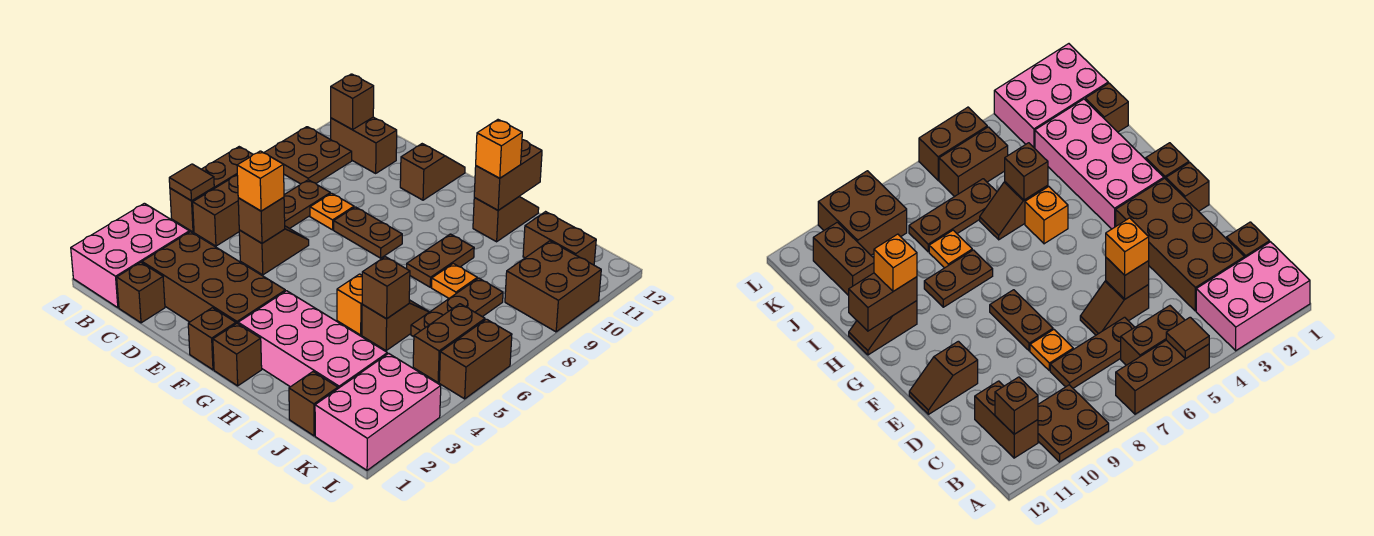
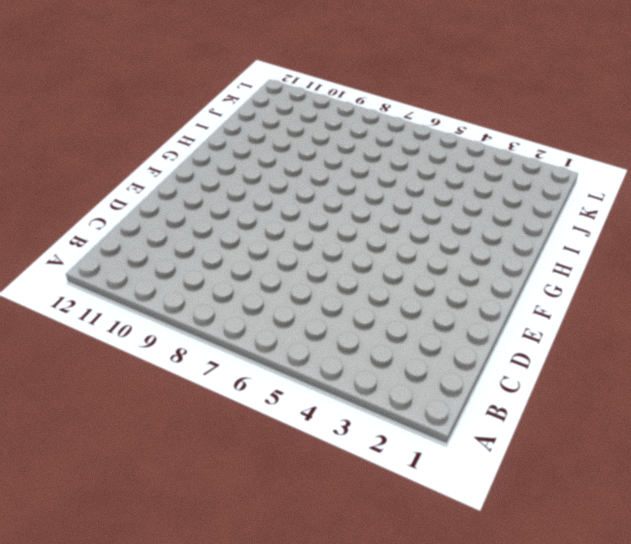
none -> pink 2x3 brick [71,203,189,308]
none -> brown 1x3 brick [170,147,253,232]
none -> brown 2x2 plate [264,127,352,184]
none -> brown 1x2 brick [193,175,239,246]

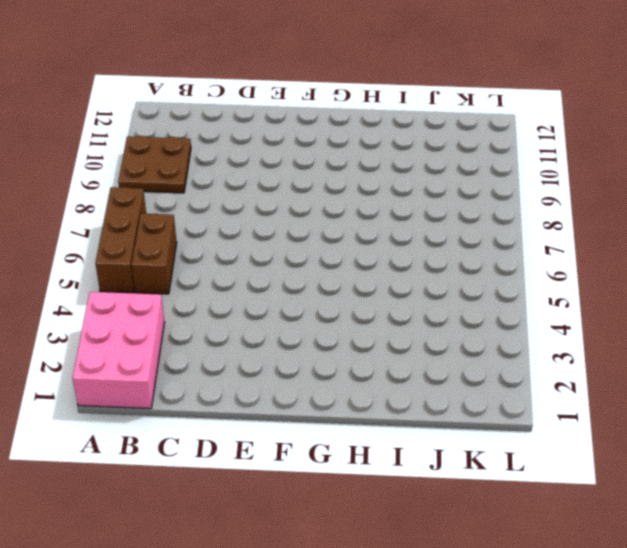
none -> brown 1x2 brick [331,117,397,173]
none -> brown 1x1 brick [117,262,165,323]
none -> brown 2x4 brick [142,232,285,323]
none -> brown 1x3 plate [284,180,330,229]

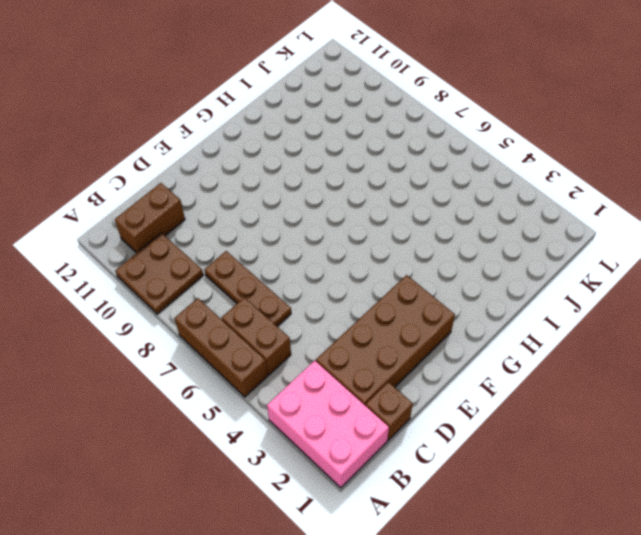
none -> brown 1x2 slope [239,226,309,275]
none -> orange 1x1 plate [310,193,354,230]
none -> brown 1x2 plate [334,207,402,258]
none -> brown 1x2 slope [400,144,465,200]

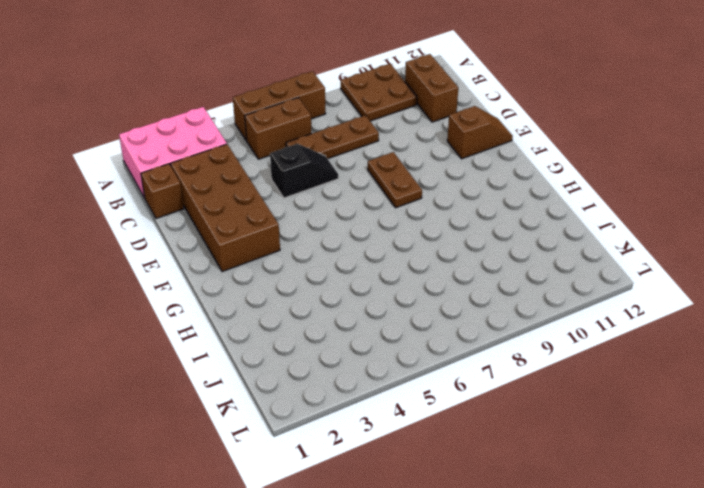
black 1x2 slope [270,144,338,198] -> brown 1x2 slope [239,226,309,275]
none -> orange 1x1 plate [310,193,354,230]
none -> brown 1x1 brick [188,308,236,370]
none -> brown 1x1 brick [213,323,262,386]
none -> pink 2x4 brick [238,291,387,388]

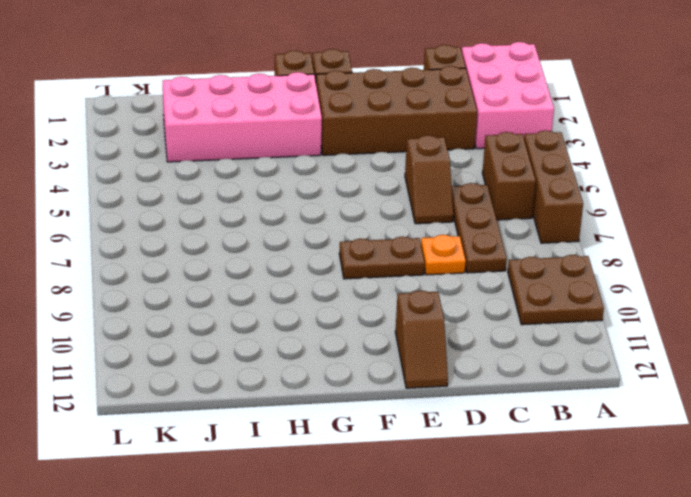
none -> brown 1x2 brick [331,117,397,173]
none -> orange 1x1 brick [337,274,362,335]
none -> brown 1x2 plate [407,234,474,287]
none -> brown 1x2 slope [473,197,539,242]

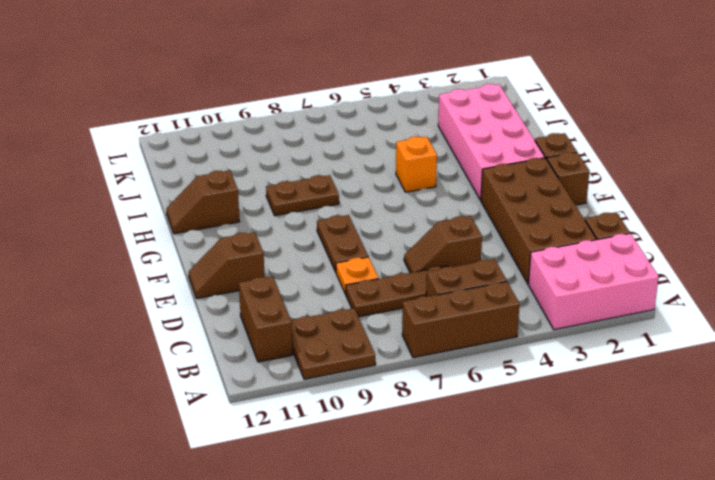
none -> brown 1x2 slope [362,300,429,351]
none -> orange 1x1 plate [432,264,477,298]
none -> brown 1x1 brick [289,372,338,436]
none -> brown 1x3 plate [411,278,503,337]

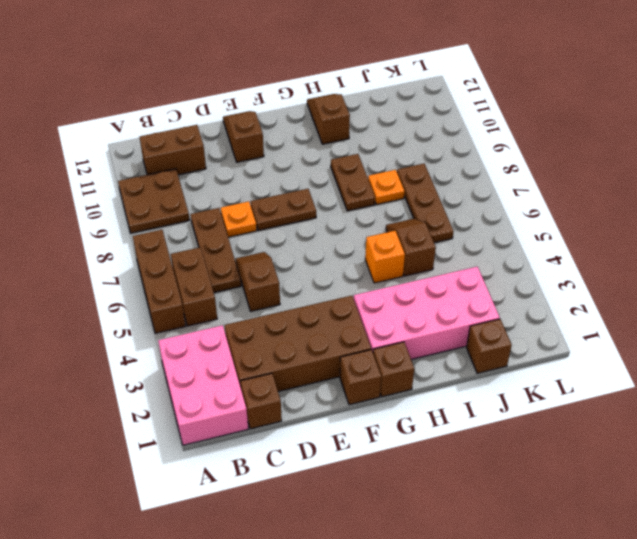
none -> brown 1x2 brick [523,212,596,265]
none -> pink 2x3 brick [315,353,441,470]
none -> brown 1x2 brick [413,304,485,383]
none -> brown 2x2 brick [505,241,601,332]

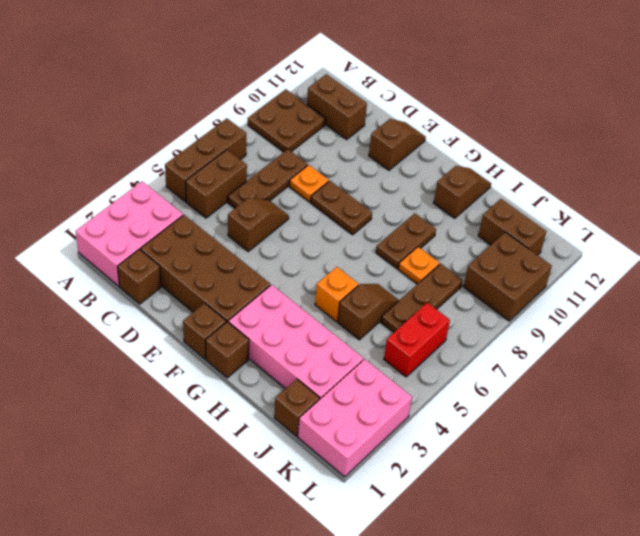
red 1x2 brick [384,303,450,377] -> brown 1x2 brick [413,304,485,383]
none -> brown 1x2 brick [439,319,512,399]
none -> brown 1x1 tile [169,164,214,201]
none -> brown 1x1 brick [331,74,374,130]
none -> brown 1x1 brick [238,197,285,243]

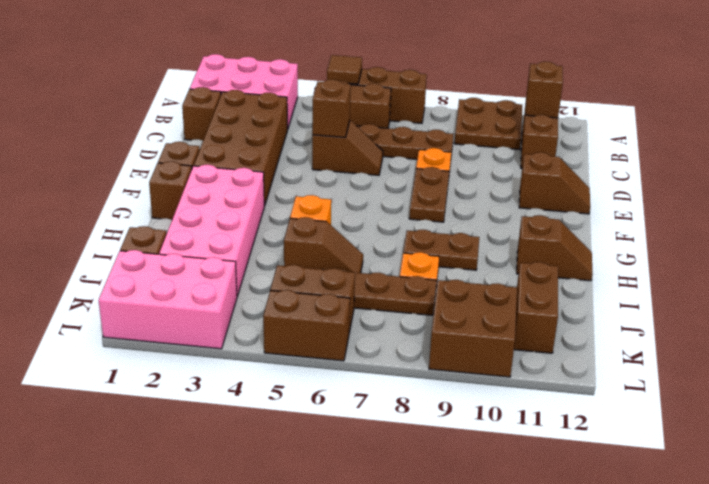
none -> brown 1x2 brick [474,140,542,210]
none -> brown 1x1 brick [362,257,410,319]
none -> orange 1x1 brick [237,151,284,211]
none -> orange 1x1 brick [476,120,522,178]

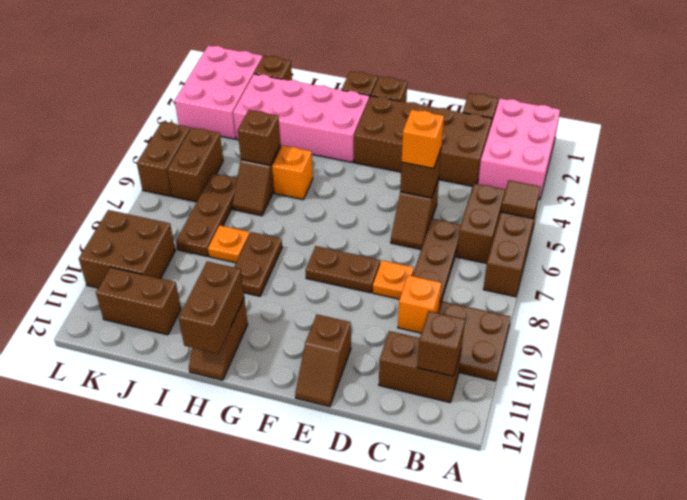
orange 1x1 brick [398,275,441,333] -> orange 1x1 brick moved to [476,120,522,178]

